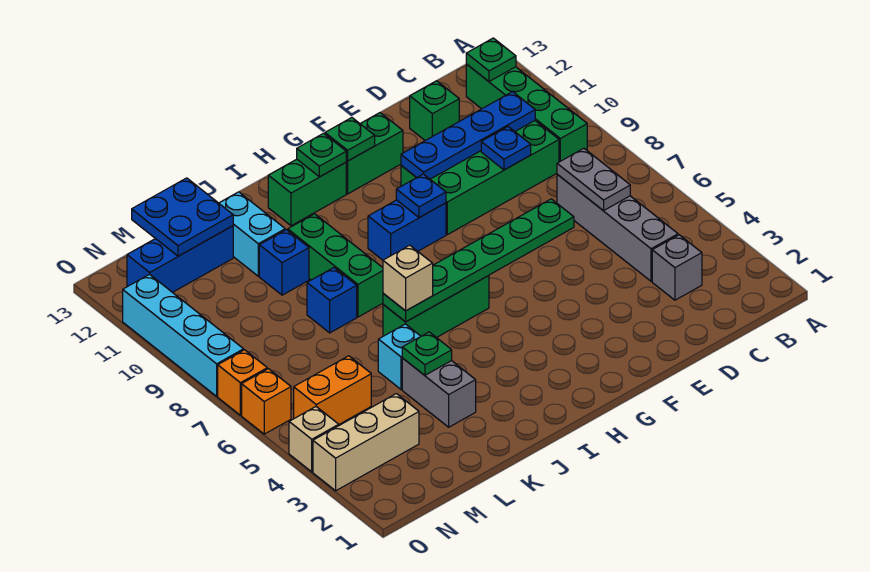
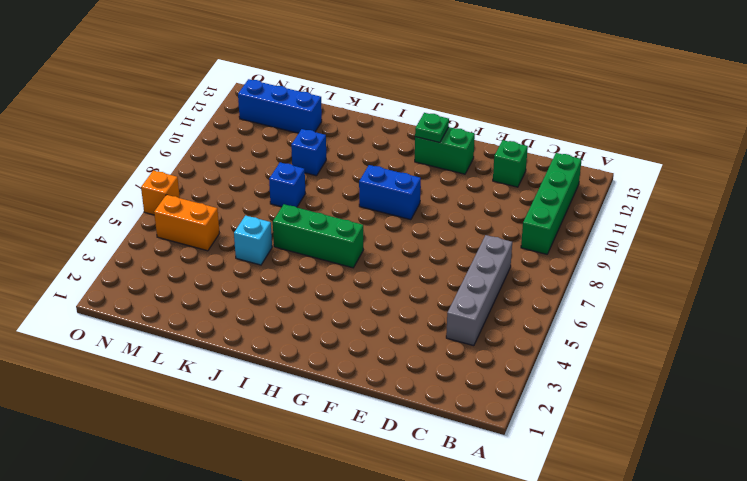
none -> grey 1x1 brick [652,235,702,300]
none -> green 2x4 brick [401,121,559,235]
none -> green 1x2 brick [268,159,346,226]
none -> green 1x3 brick [288,214,383,317]

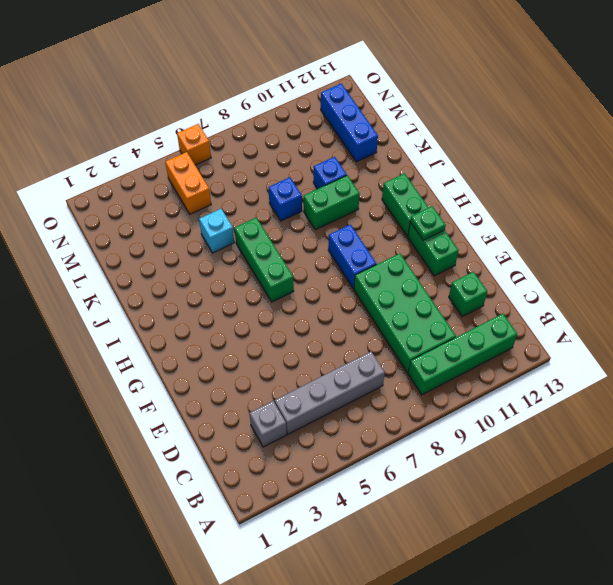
green 1x2 brick [304,175,360,230] -> green 1x3 brick [288,214,383,317]
none -> grey 1x2 brick [402,358,476,427]
none -> cyan 1x2 brick [219,192,285,276]
none -> tan 1x3 brick [313,394,419,491]
none -> tan 1x1 brick [289,407,339,472]

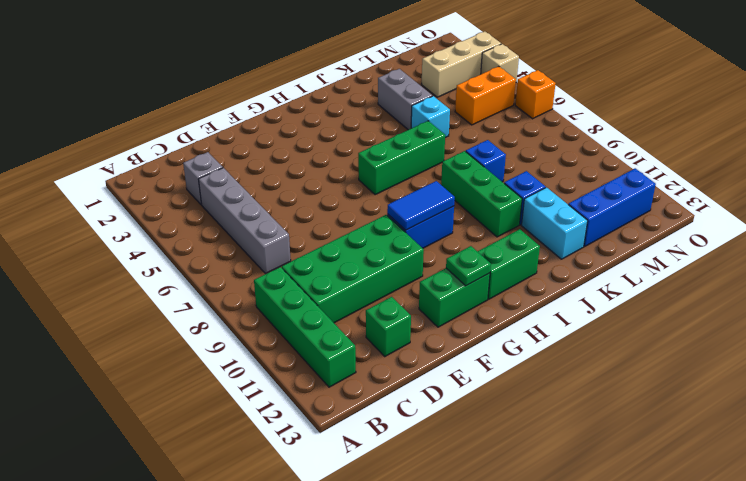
blue 1x2 tile [387,181,455,230] -> blue 1x1 plate [396,174,446,218]
none -> orange 1x1 brick [218,350,267,415]
none -> cyan 1x4 brick [123,274,244,396]
none -> green 1x1 plate [466,38,516,81]
none -> grey 1x2 plate [557,148,630,211]

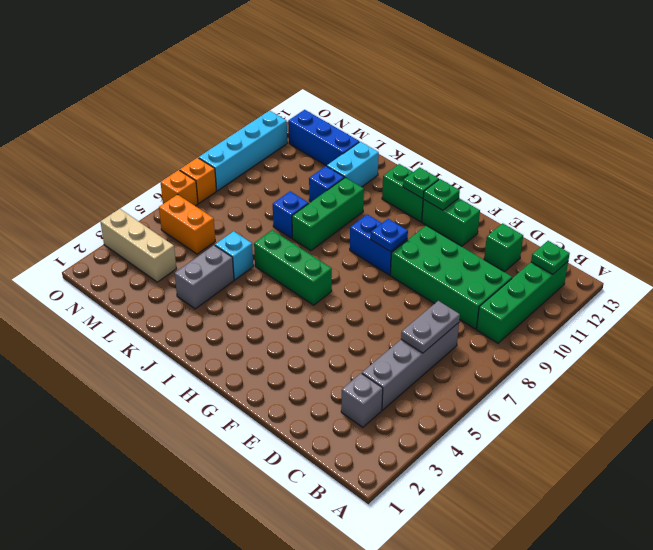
none -> tan 1x1 brick [289,407,339,472]
none -> blue 1x4 plate [401,92,535,179]
none -> blue 1x1 plate [481,127,531,170]
none -> green 1x6 plate [383,199,574,322]

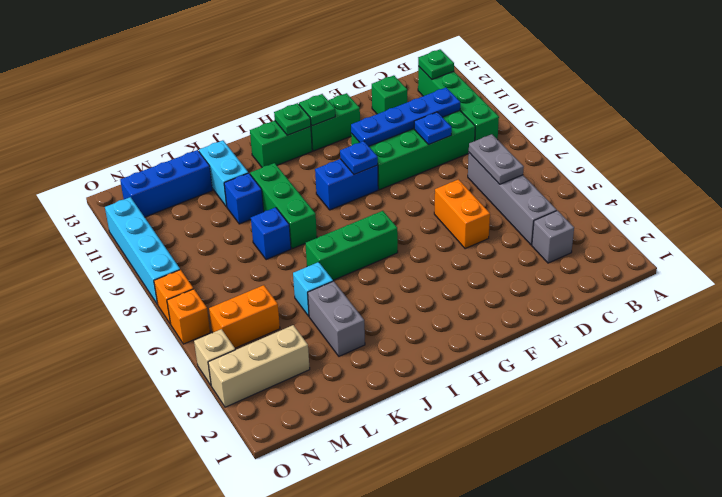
orange 1x2 brick [434,180,490,249] -> none
none -> green 1x6 plate [383,199,574,322]
none -> green 1x1 plate [402,332,452,375]
none -> blue 2x2 plate [132,178,233,256]
none -> tan 1x1 brick [383,245,433,311]

